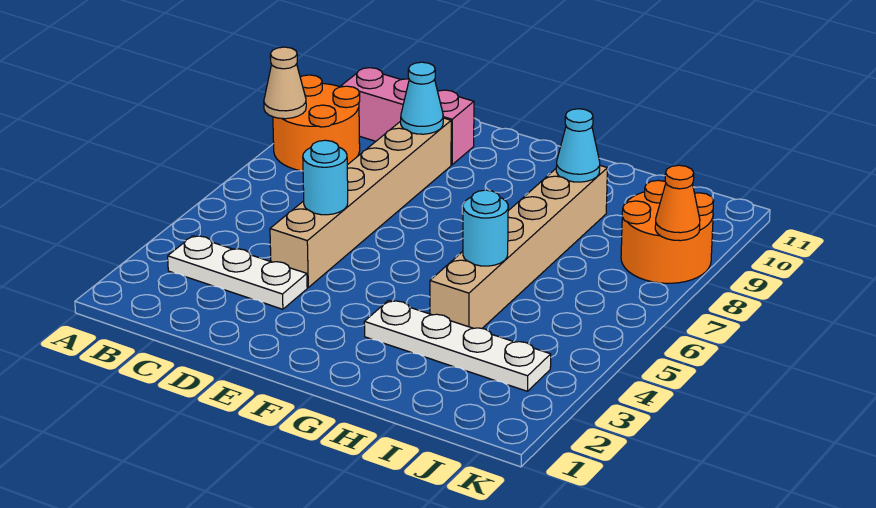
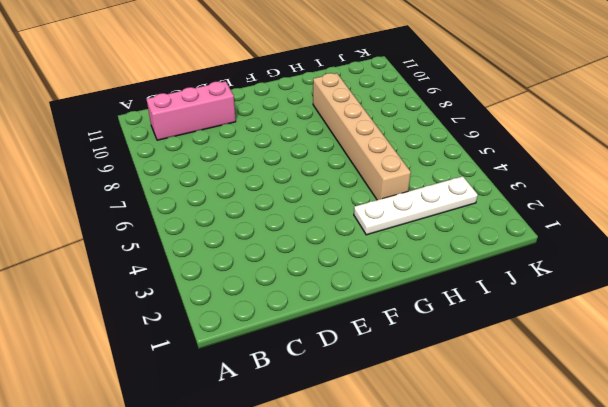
none -> orange 2x2 round brick [273,75,360,171]
none -> white 1x3 plate [168,236,307,309]
none -> tan 1x6 brick [270,118,451,287]

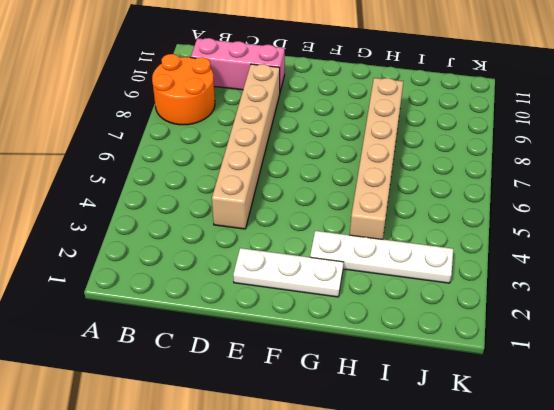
white 1x3 plate [233,248,344,297] -> white 1x3 plate moved to [168,236,307,309]
none -> orange 2x2 round brick [621,180,714,283]
none -> tan 1x1 cone [264,47,306,119]
none -> cyan 1x1 round brick [303,140,348,215]

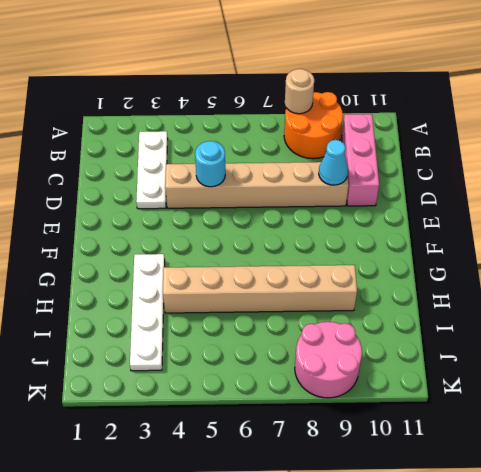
tan 1x1 round brick [285,69,314,114] -> tan 1x1 cone [264,47,306,119]
pink 2x2 round brick [295,322,362,398] -> orange 2x2 round brick [621,180,714,283]
none -> cyan 1x1 round brick [463,190,508,266]
none -> cyan 1x1 cone [556,109,600,182]
none -> orange 1x1 cone [655,165,700,241]

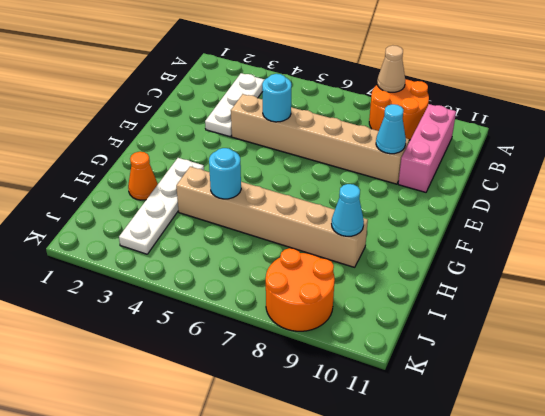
orange 1x1 cone [128,152,158,200] -> orange 1x1 cone moved to [655,165,700,241]

